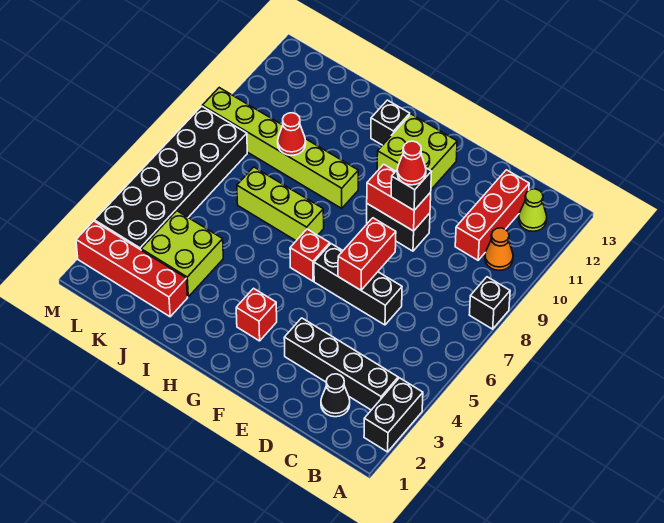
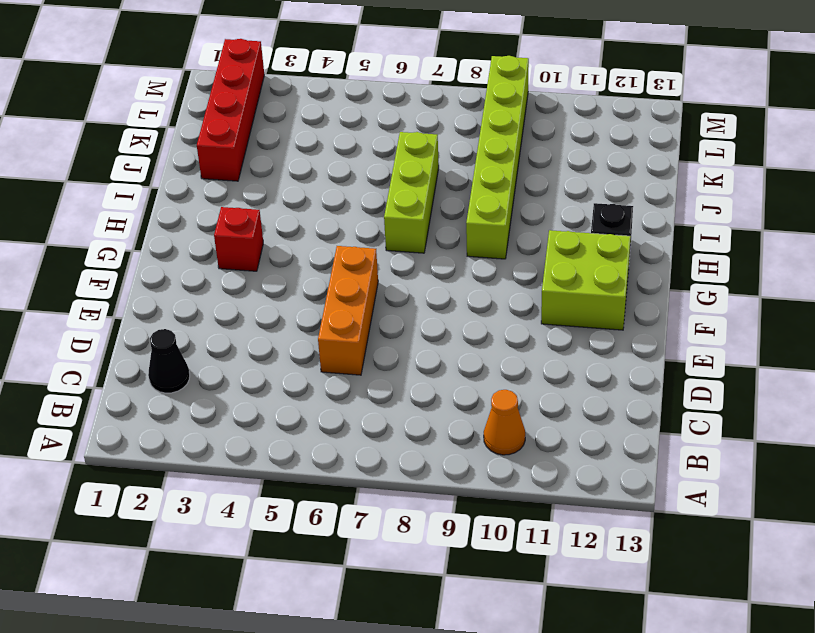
orange 1x3 brick [318,246,378,375] -> black 1x3 brick [314,244,402,325]
none -> black 1x2 brick [364,378,423,452]
none -> black 1x1 brick [469,277,510,329]
none -> black 1x4 brick [284,318,398,410]

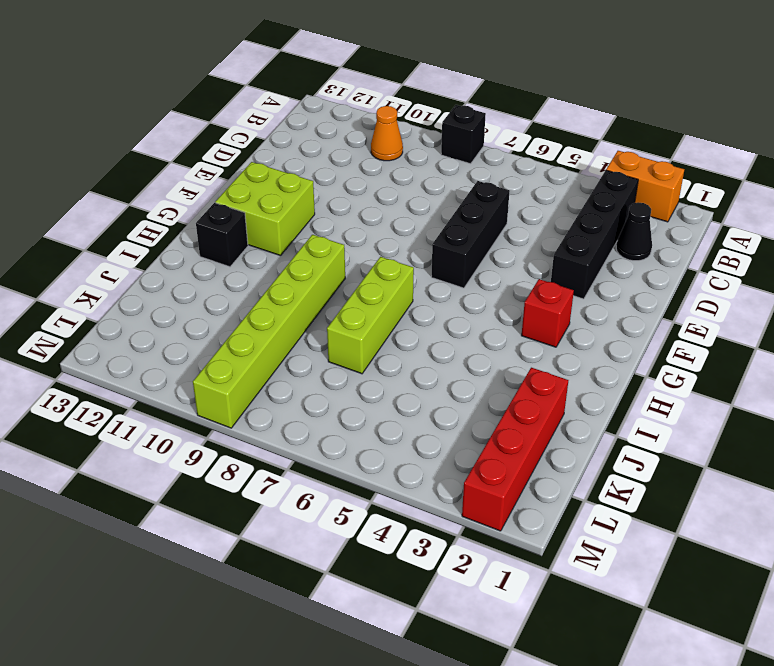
orange 1x2 brick [606,151,684,222] -> black 1x2 brick [364,378,423,452]
none -> lime 1x1 cone [519,189,547,231]
none -> red 1x3 brick [455,170,529,260]
none -> black 1x2 brick [367,204,430,251]

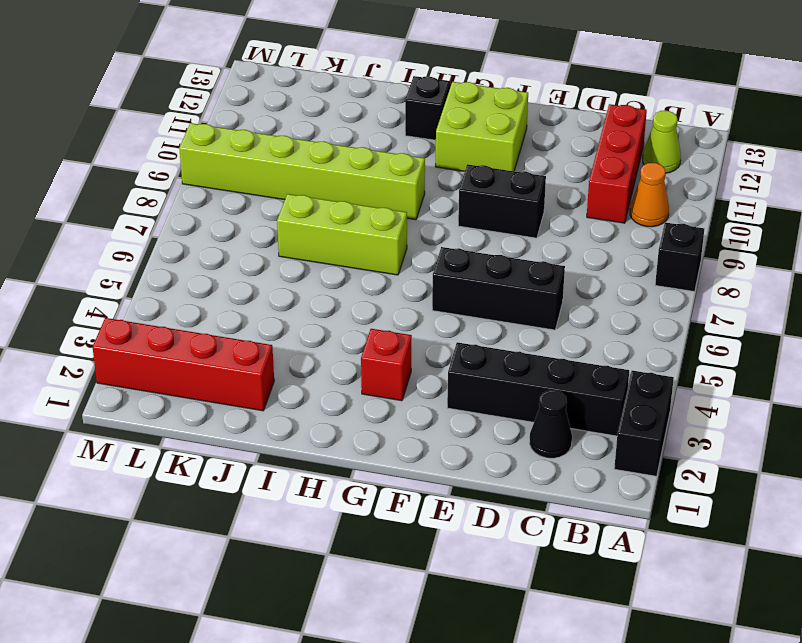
none -> red 1x1 brick [290,229,330,281]
none -> lime 2x2 brick [141,211,223,297]
none -> black 2x6 brick [95,106,247,250]

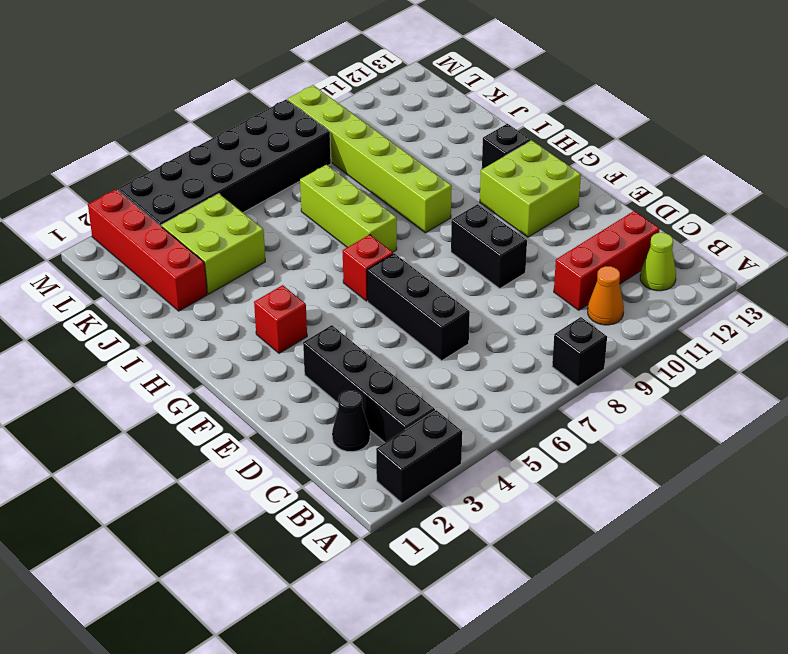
none -> red 1x2 brick [338,218,396,290]
none -> red 1x2 brick [367,164,431,231]
none -> red 1x1 cone [278,113,306,155]

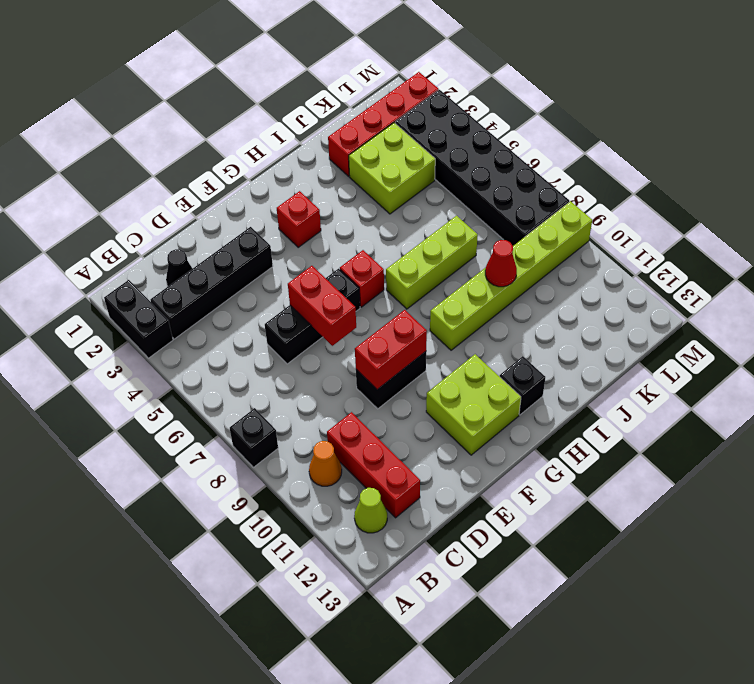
none -> black 1x1 brick [391,168,431,210]
none -> red 1x1 cone [397,141,426,185]

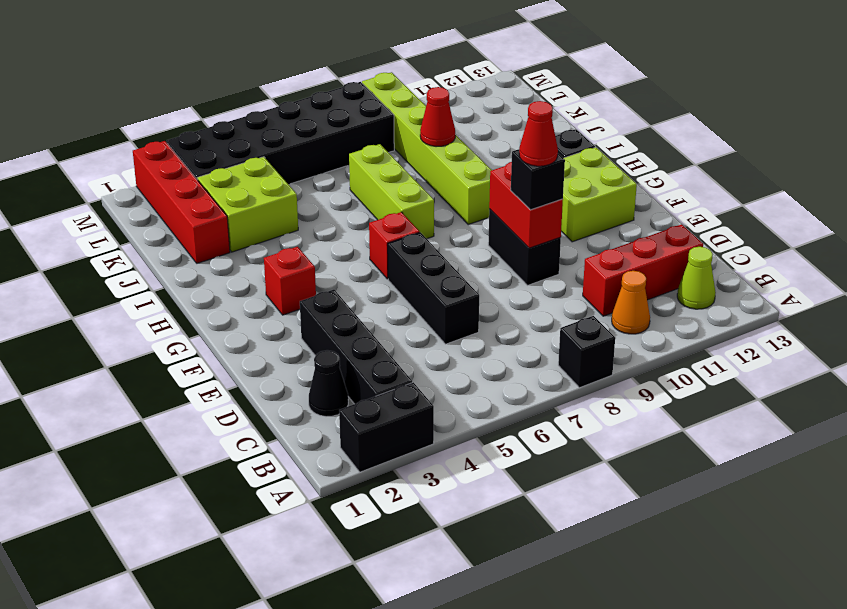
none -> red 1x2 brick [338,218,396,290]

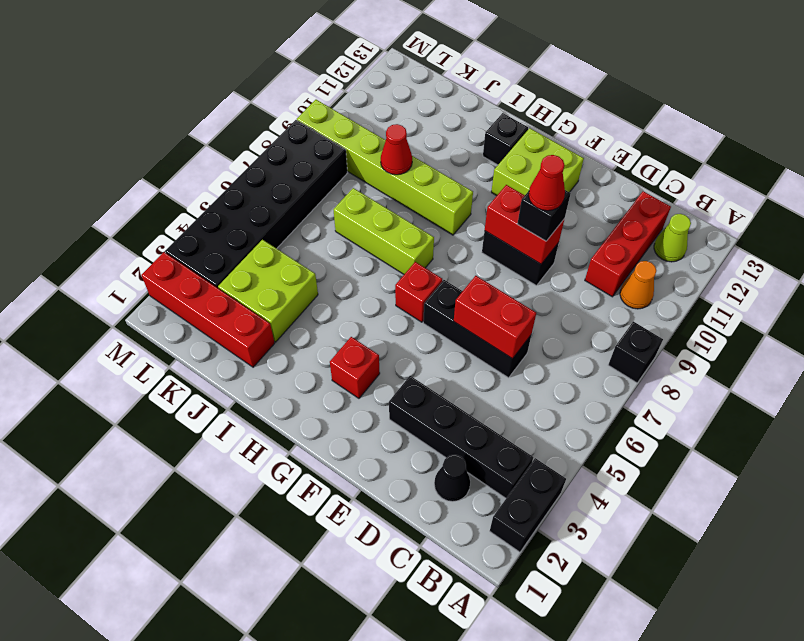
red 1x2 brick [454,276,536,359] -> red 1x2 brick turned to [338,218,396,290]

